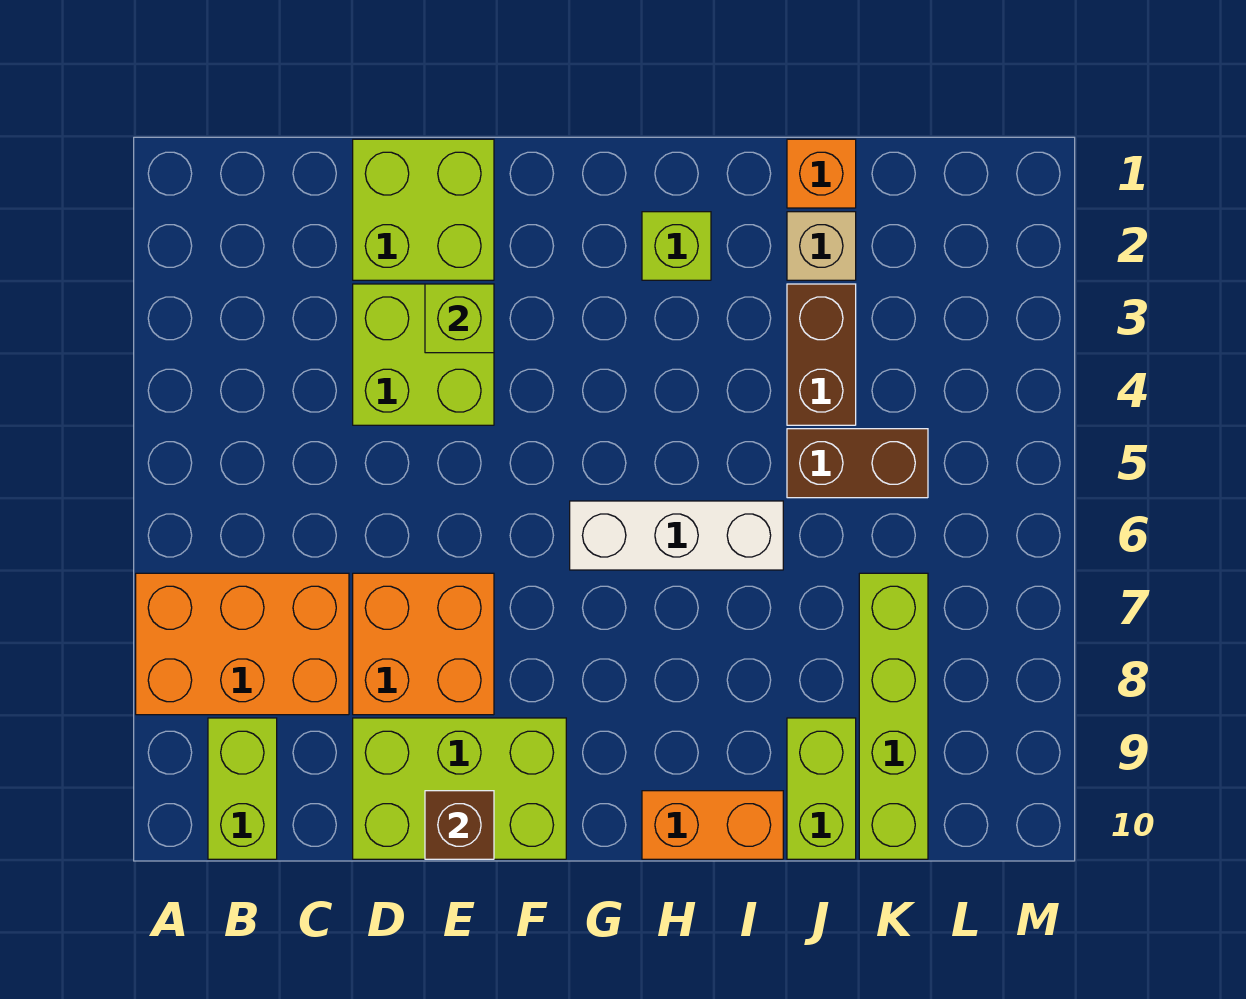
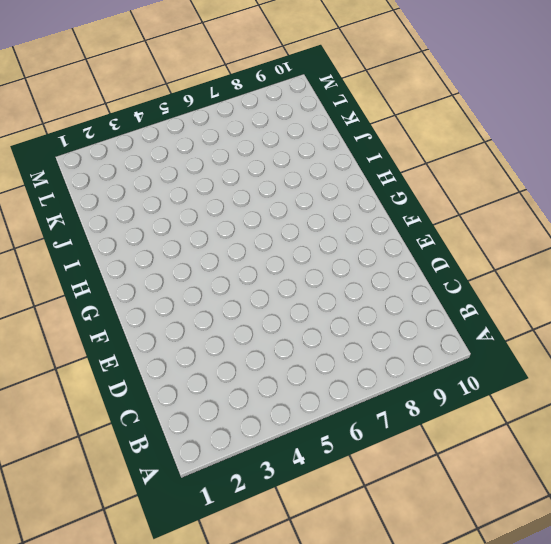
none -> orange 2x3 brick [136,573,349,715]
none -> lime 1x2 brick [208,718,277,859]
none -> lime 2x2 brick [353,139,494,280]

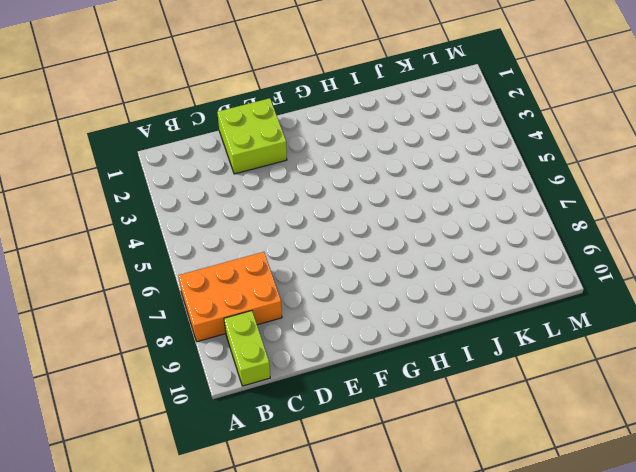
none -> lime 2x2 brick [353,284,494,425]
none -> orange 2x2 brick [353,573,494,715]
none -> lime 2x3 brick [353,718,566,859]

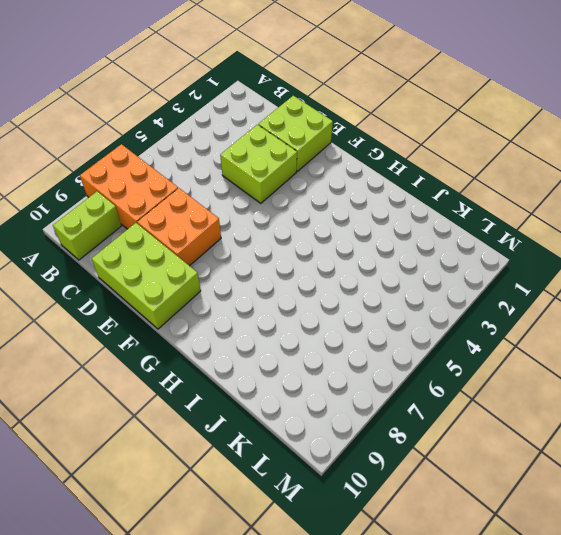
none -> white 1x3 brick [570,501,783,570]
none -> lime 1x1 brick [642,212,711,280]
none -> orange 1x2 brick [642,791,783,859]

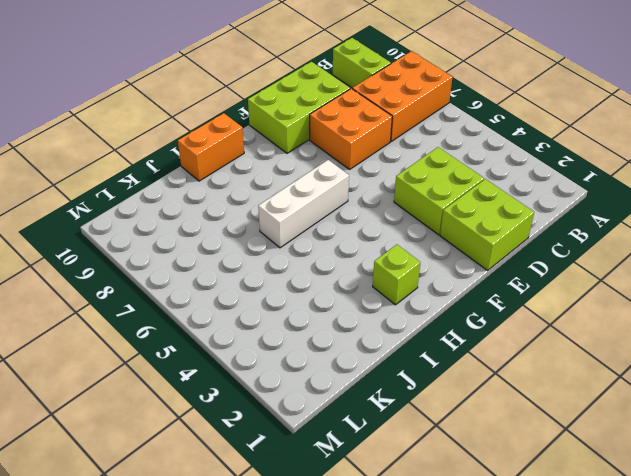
none -> orange 1x1 brick [787,139,856,208]
none -> tan 1x1 brick [787,212,856,280]
none -> brown 1x2 brick [787,284,856,425]

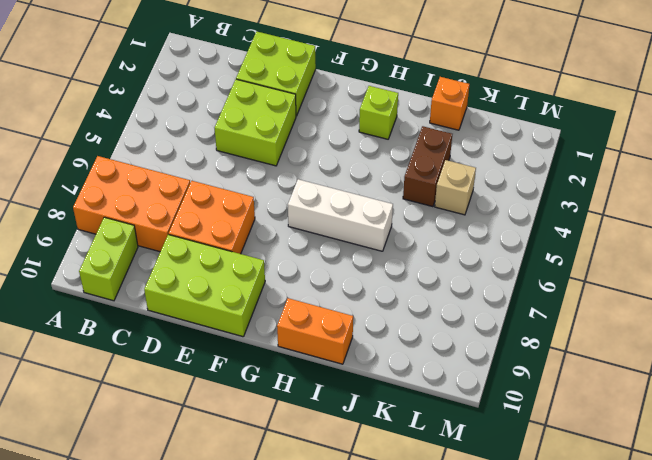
tan 1x1 brick [435,160,476,215] -> tan 1x1 brick moved to [787,212,856,280]
none -> brown 1x2 brick [787,429,928,498]
none -> lime 1x2 brick [787,718,856,859]
none -> lime 1x4 brick [859,573,928,859]

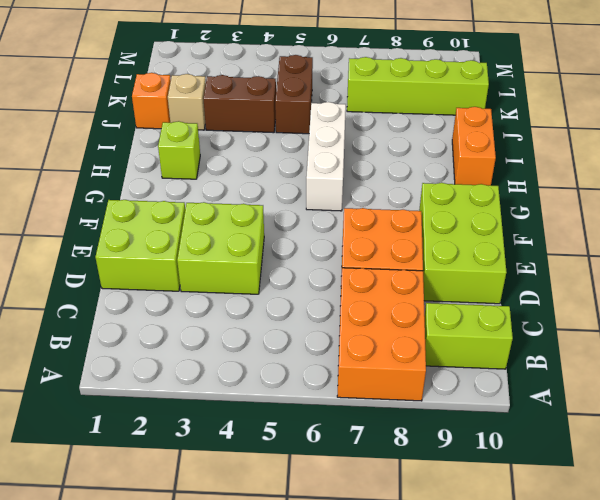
none -> lime 1x2 brick [787,718,856,859]
none -> lime 1x1 brick [425,284,494,353]
none -> brown 1x1 brick [425,791,494,859]

